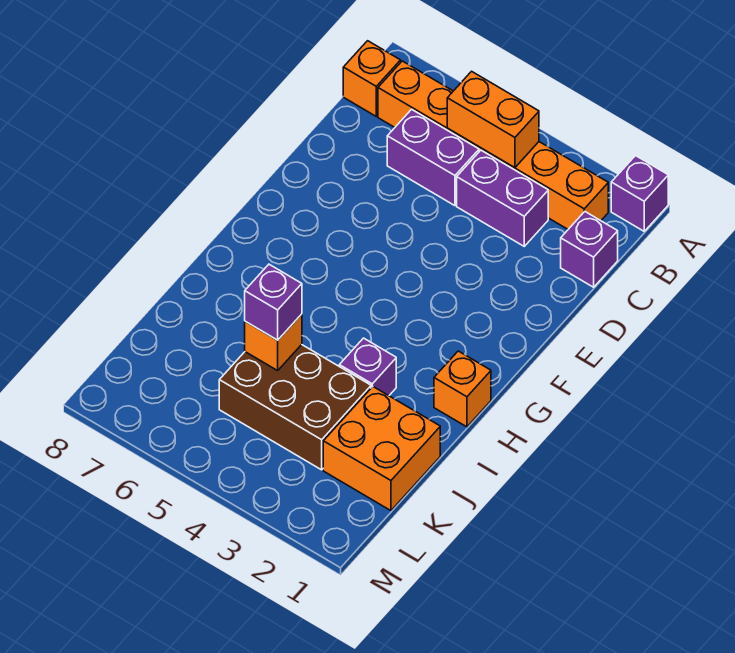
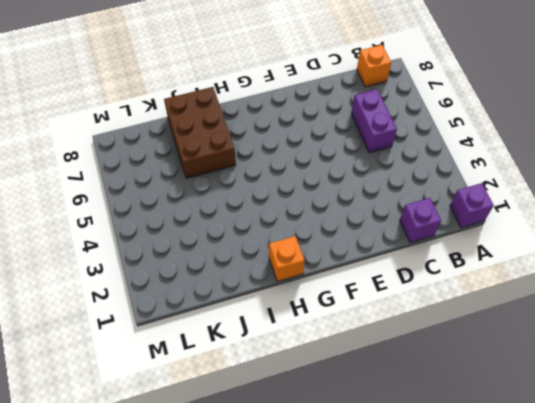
brown 2x3 brick [164,87,236,178] -> brown 2x3 brick moved to [219,345,371,470]
none -> orange 1x6 brick [378,61,608,229]
none -> purple 1x2 brick [457,150,548,246]
none -> purple 1x1 brick [339,338,396,396]

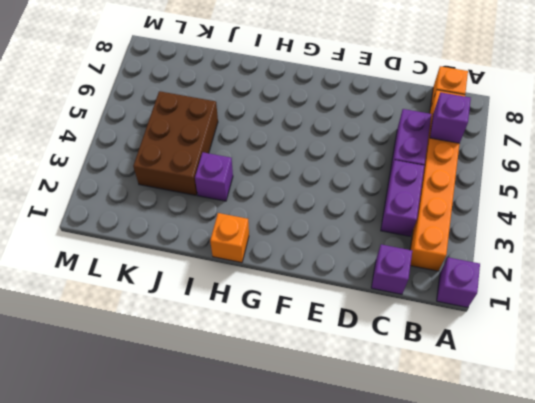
purple 1x1 brick [430,93,471,143] -> purple 1x1 brick moved to [245,264,302,340]
none -> orange 2x2 brick [323,387,440,511]
none -> orange 1x2 brick [447,71,539,168]
none -> orange 1x1 brick [245,314,302,370]

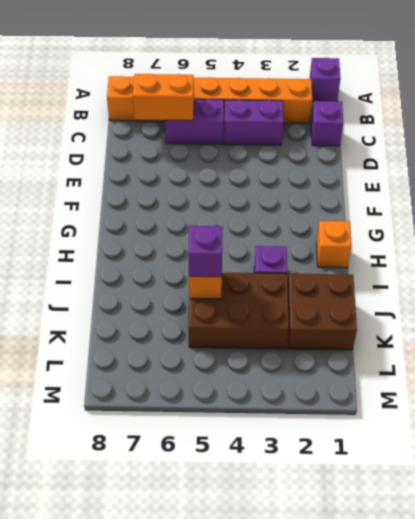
orange 1x2 brick [133,74,194,121] -> orange 1x2 brick moved to [447,71,539,168]
brown 2x2 brick [288,274,357,350] -> orange 2x2 brick [323,387,440,511]

